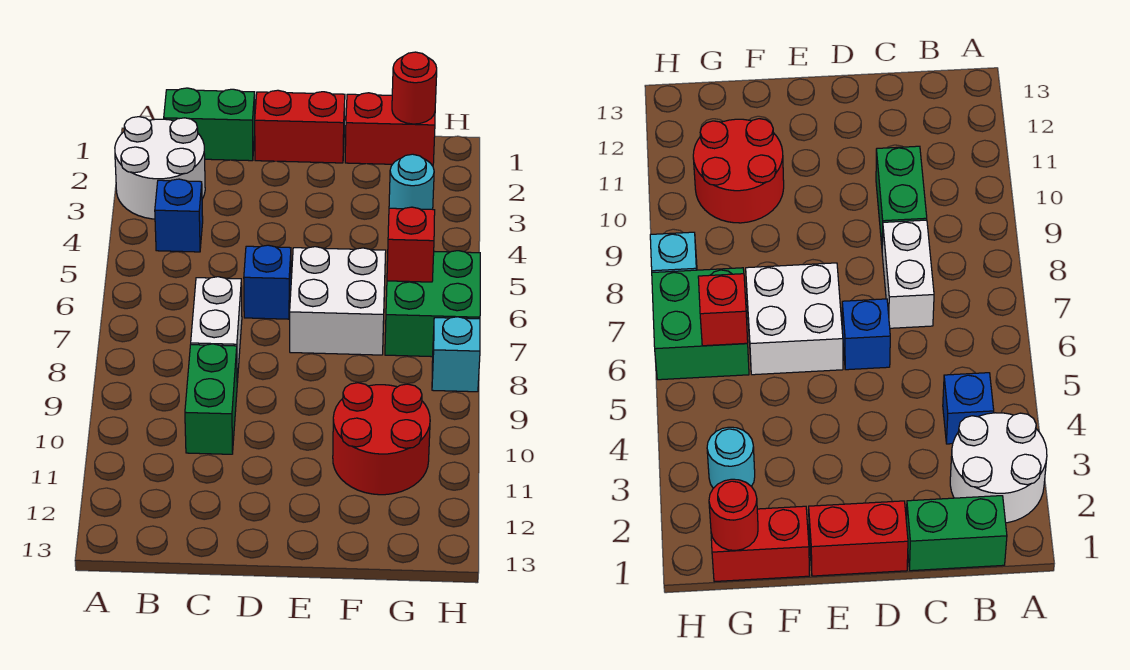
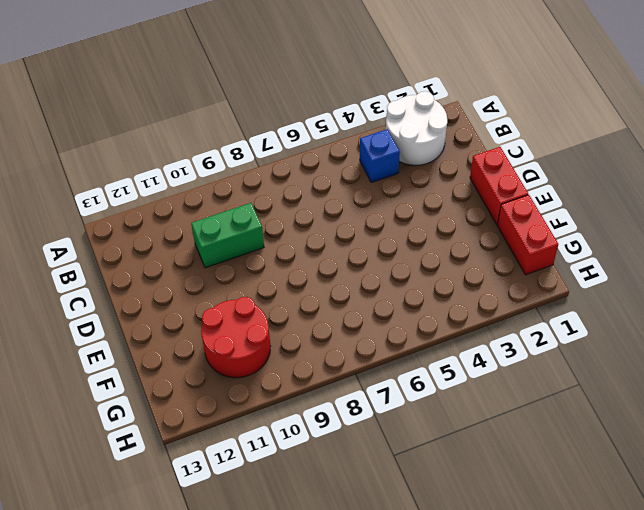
none -> green 1x2 brick [164,88,255,161]
none -> white 1x2 brick [191,277,242,382]
none -> blue 1x1 brick [244,245,291,319]

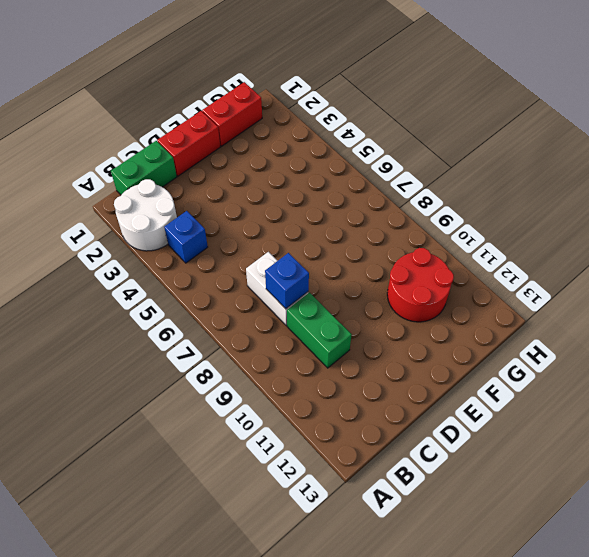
blue 1x1 brick [265,253,309,309] -> blue 1x1 brick moved to [244,245,291,319]
none -> white 2x2 brick [290,247,386,355]
none -> cyan 1x1 round brick [389,154,434,209]
none -> green 2x2 brick [385,251,480,357]

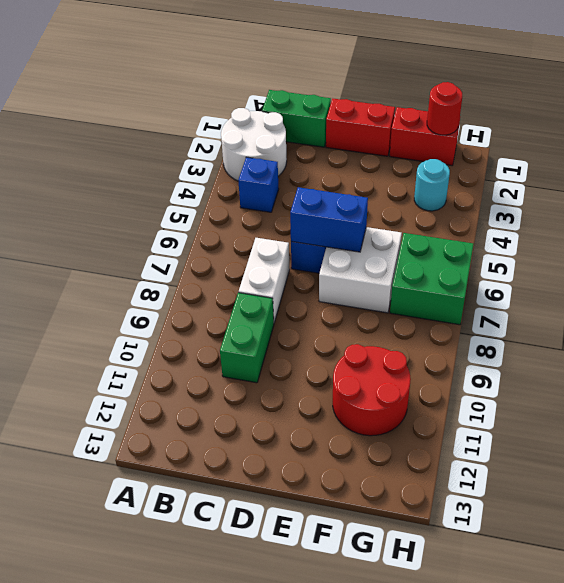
blue 1x2 brick [290,187,368,252] -> none
none -> cyan 1x1 brick [432,317,480,392]
none -> red 1x1 brick [387,207,435,282]

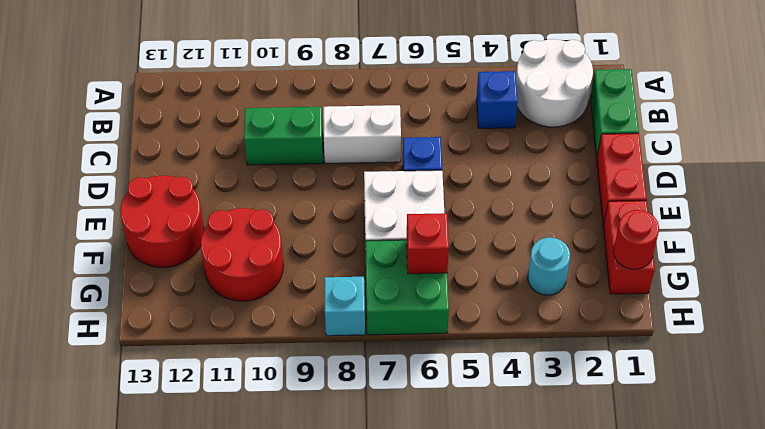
red 2x2 round brick [120,176,204,267] -> none

